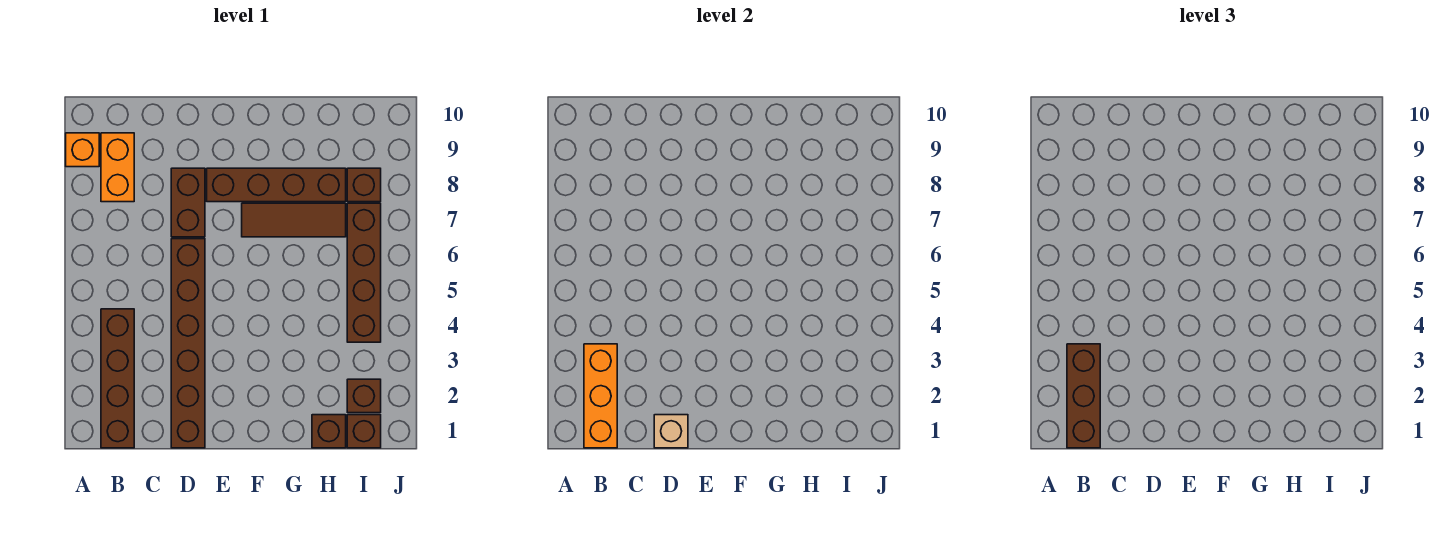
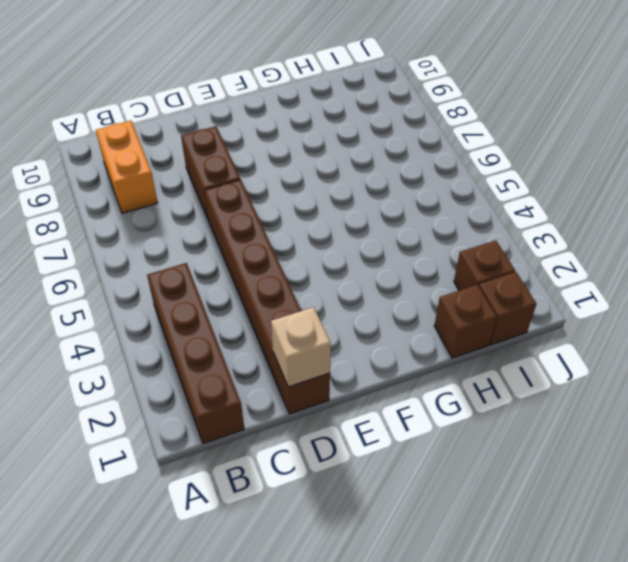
none -> orange 1x1 brick [66,133,99,167]
none -> brown 1x4 brick [207,168,346,202]
none -> brown 1x3 tile [242,203,346,237]

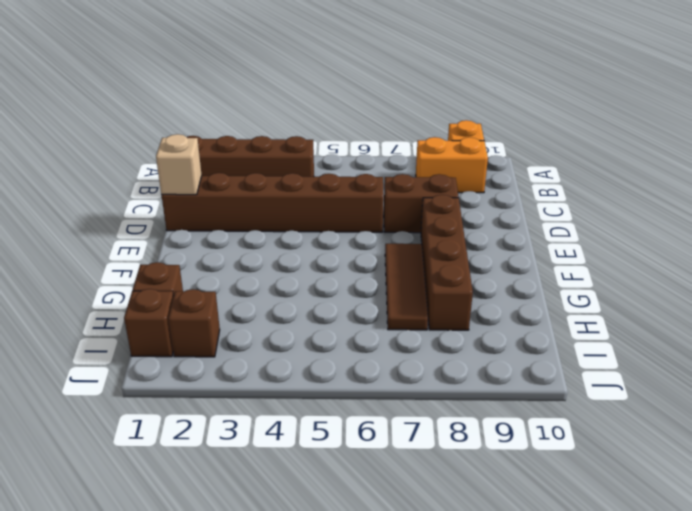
none -> brown 1x4 brick [347,203,381,342]
none -> brown 1x1 brick [347,168,381,202]
none -> orange 1x3 brick [584,344,617,448]

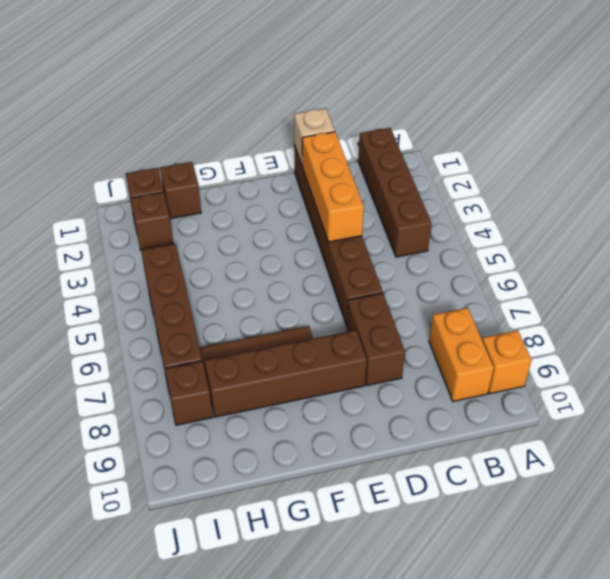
orange 1x3 brick [302,132,364,242] -> orange 1x3 brick moved to [584,344,617,448]
none -> brown 1x3 brick [1067,344,1100,448]

